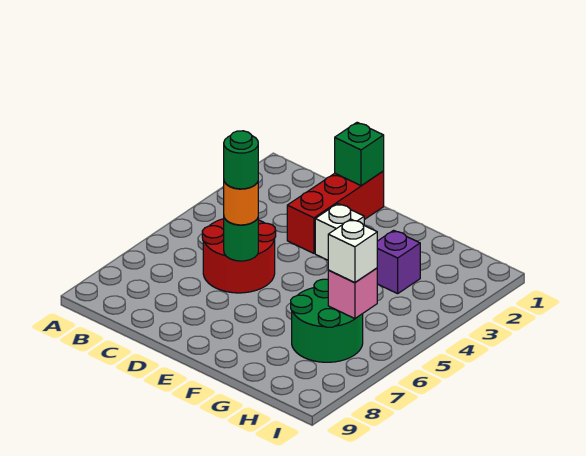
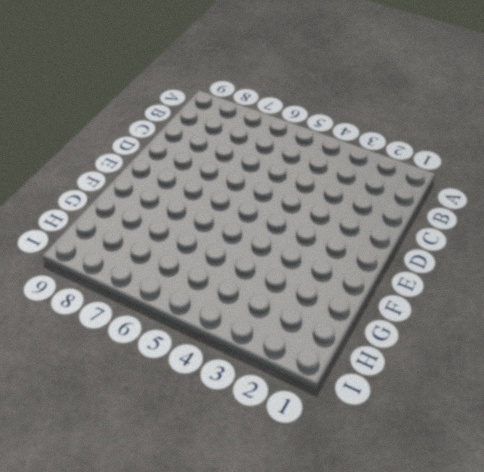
none -> red 2x2 round brick [202,219,276,293]
none -> red 1x3 brick [287,171,384,253]

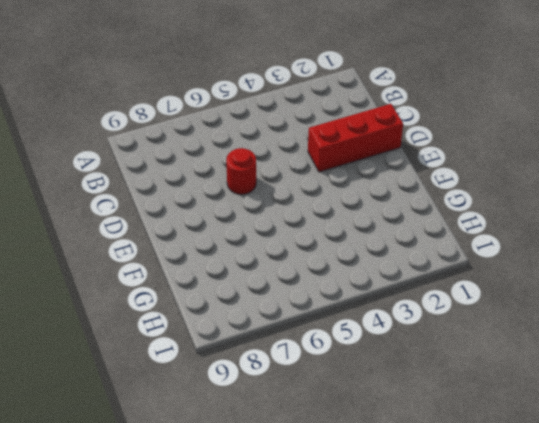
red 1x1 round brick [226,148,256,194] -> red 2x2 round brick [202,219,276,293]
none -> white 1x1 brick [315,204,364,260]
none -> purple 1x1 brick [377,230,420,294]

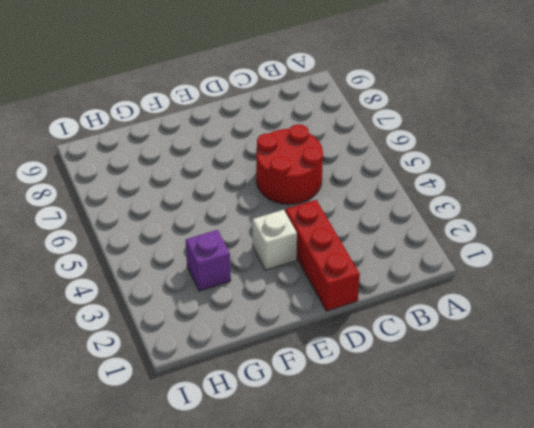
none -> green 2x2 round brick [291,279,363,362]
none -> green 1x1 brick [335,122,384,186]

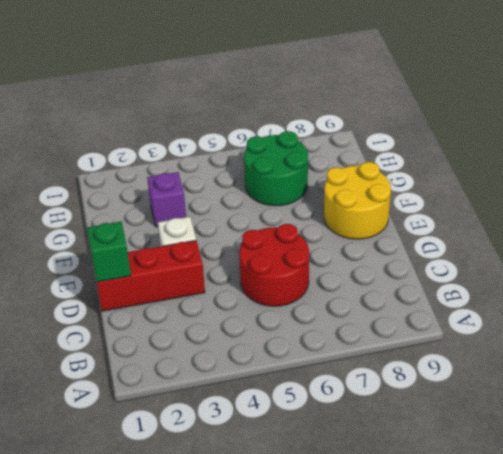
yellow 2x2 round brick [324,162,391,239] -> none
none -> green 1x1 round brick [224,218,258,261]
none -> pink 1x1 brick [328,268,377,319]

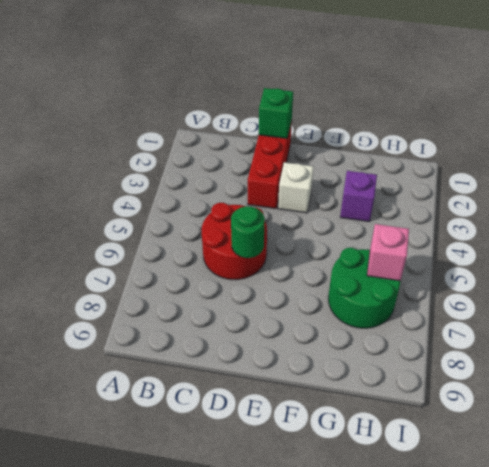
none -> orange 1x1 round brick [224,182,258,225]
none -> white 1x1 brick [328,219,377,283]

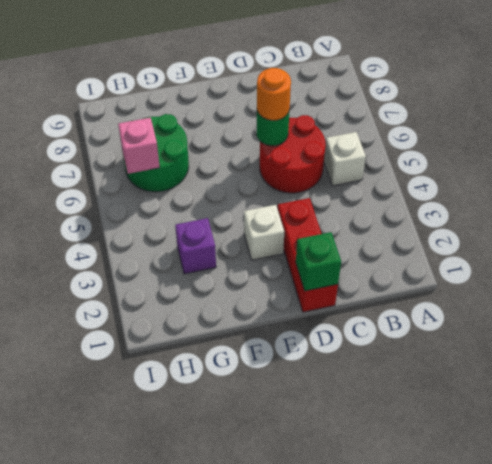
white 1x1 brick [324,132,366,186] -> white 1x1 brick moved to [328,219,377,283]
none -> green 1x1 round brick [224,131,258,189]

